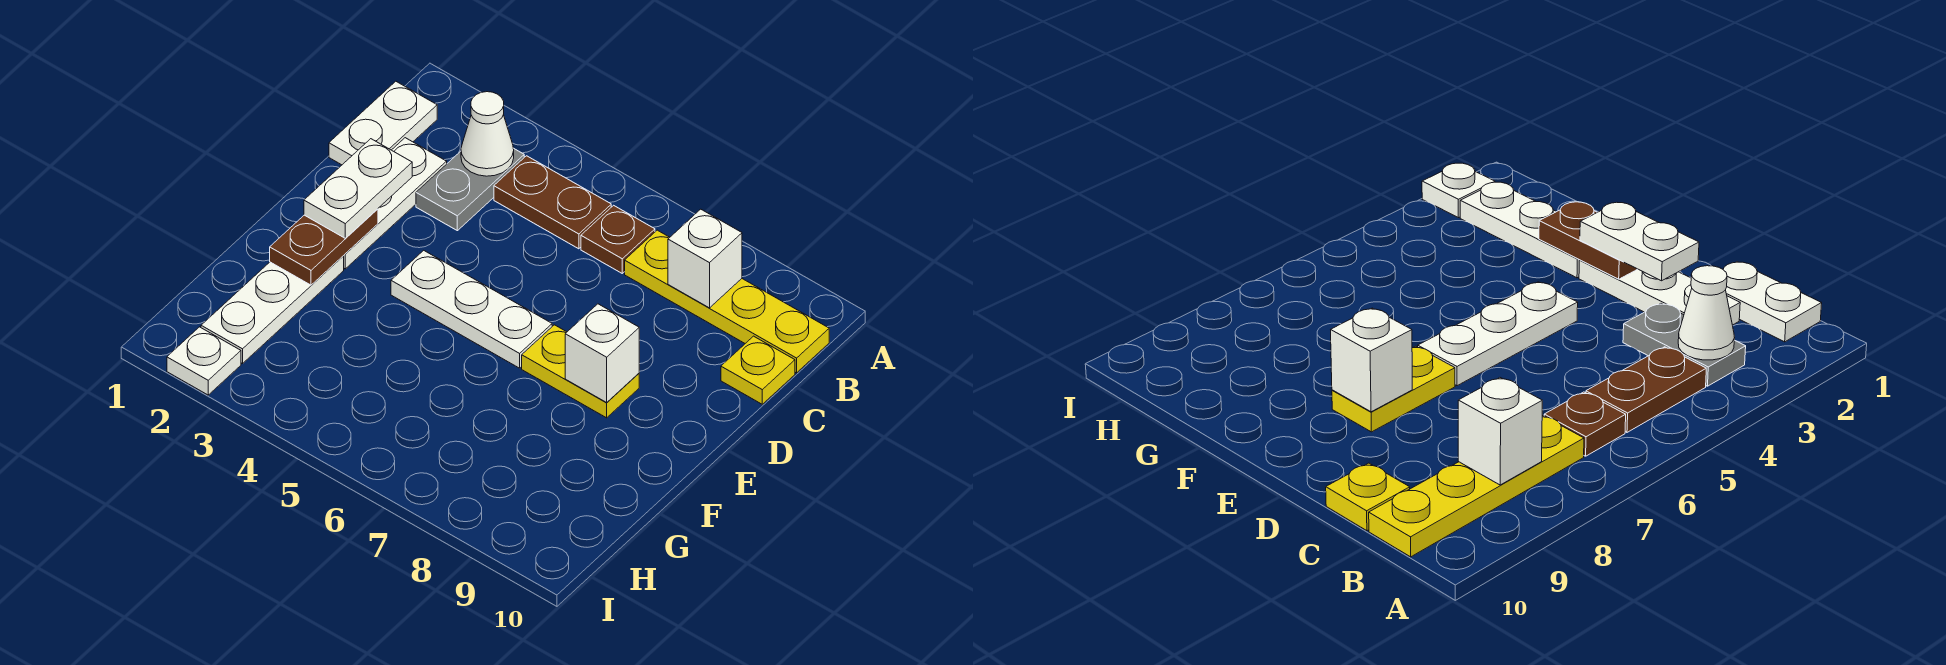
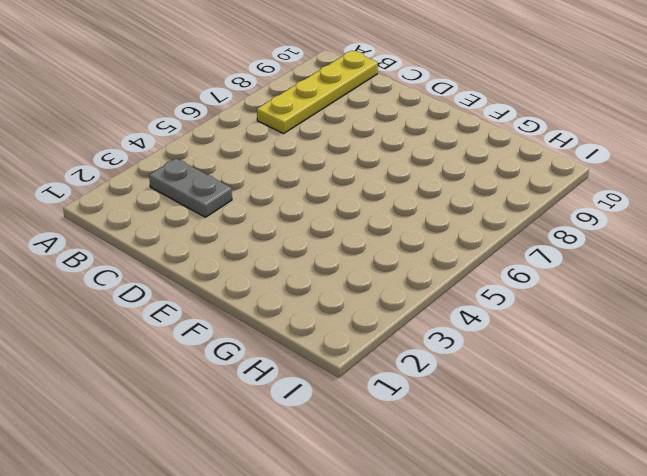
none -> white 1x2 plate [329,81,437,165]
none -> brown 1x2 plate [494,156,611,249]
none -> brown 1x1 plate [581,205,655,273]

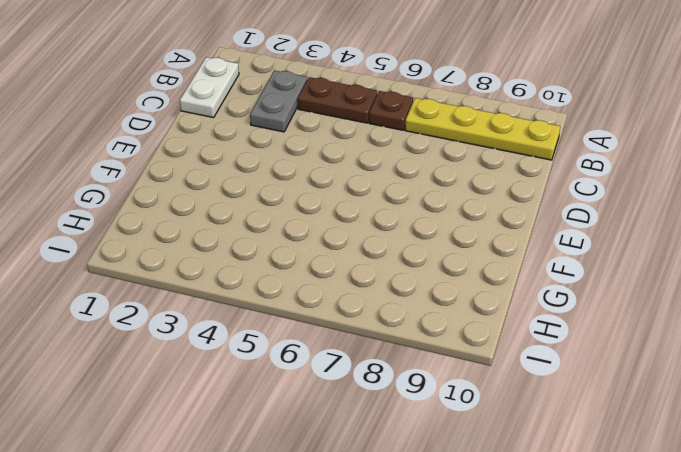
none -> white 1x3 plate [344,138,447,269]
none -> yellow 1x1 plate [721,336,795,404]
none -> white 1x3 plate [391,250,552,368]

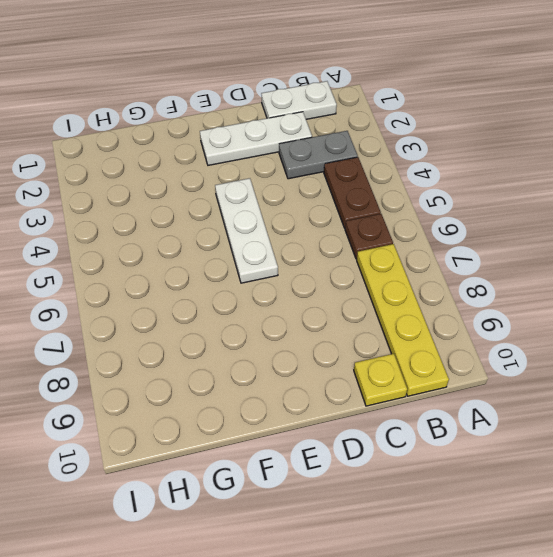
none -> yellow 1x2 plate [522,325,639,418]
none -> white 1x3 plate [201,256,344,364]
none -> white 1x1 plate [167,327,241,395]

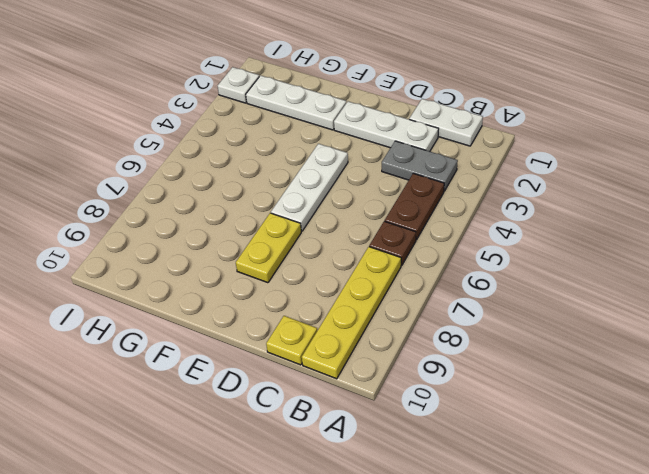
none -> white 1x1 cone [461,92,514,176]
none -> white 1x1 brick [668,209,742,308]
none -> brown 1x2 plate [270,209,378,285]

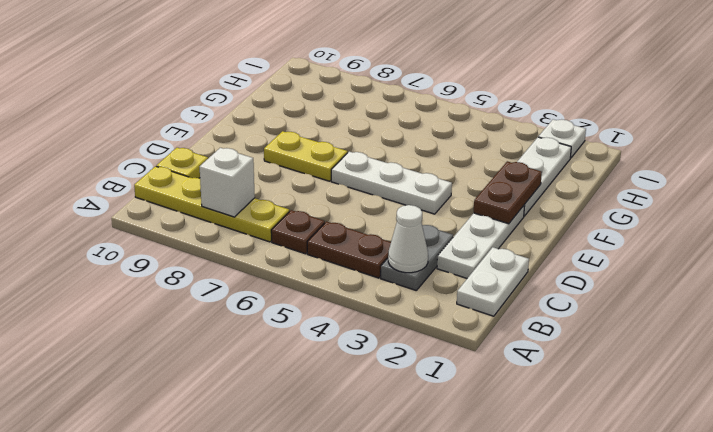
none -> white 1x1 brick [565,304,639,402]
none -> white 1x2 plate [304,139,412,238]

